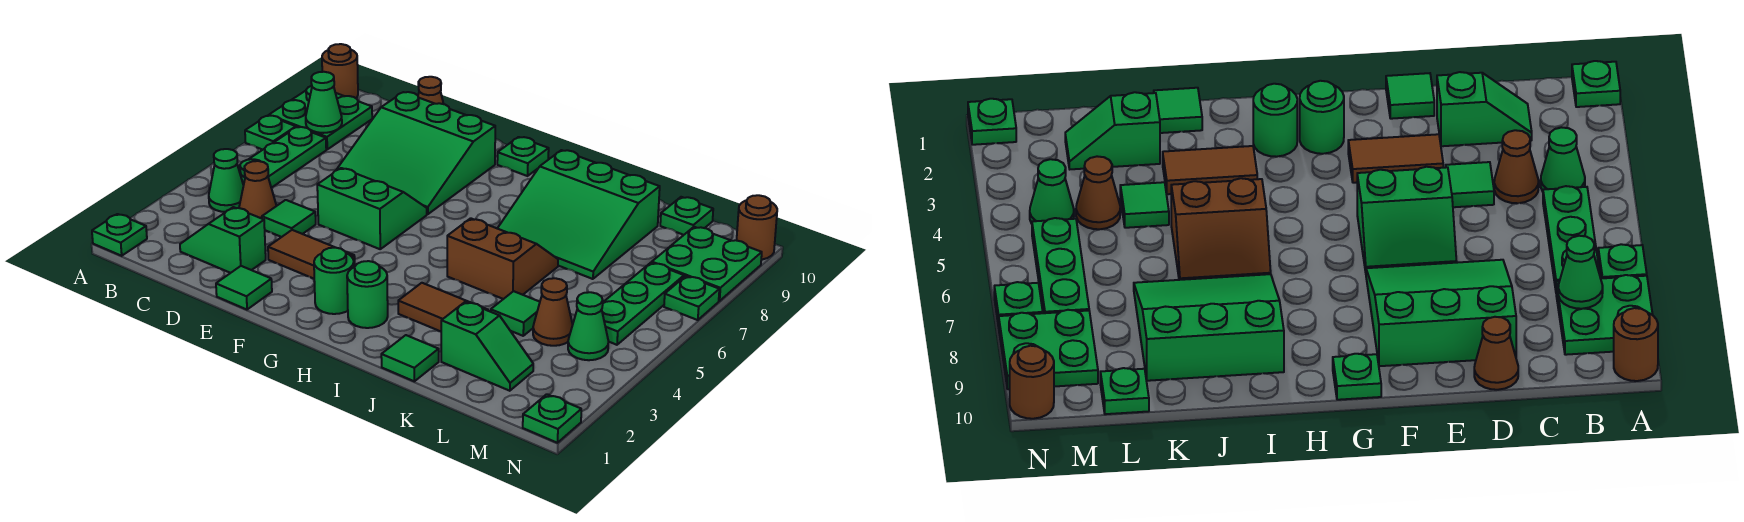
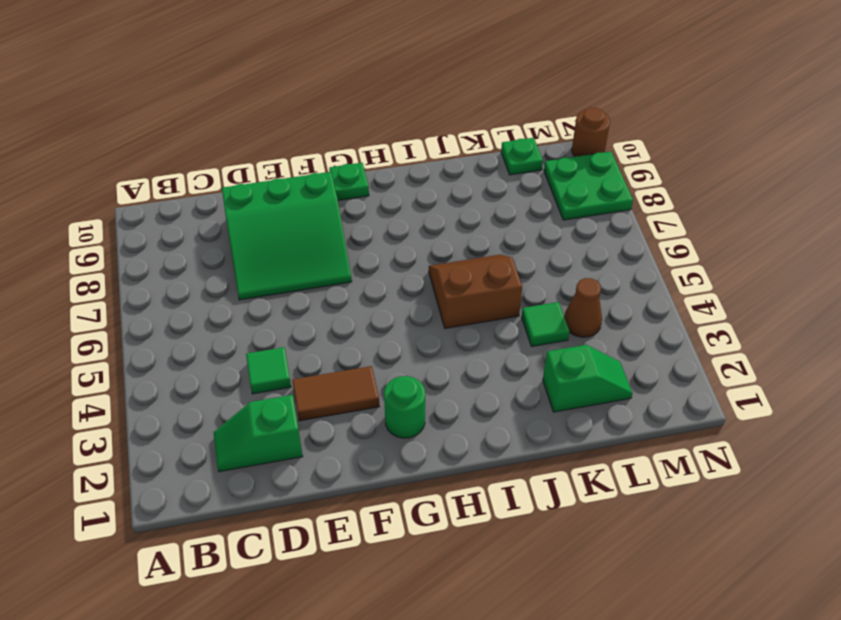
none -> green 1x1 plate [92,214,147,256]
none -> green 1x1 plate [245,116,296,150]
none -> green 2x2 plate [269,86,372,149]
none -> brown 1x1 round brick [322,44,358,98]

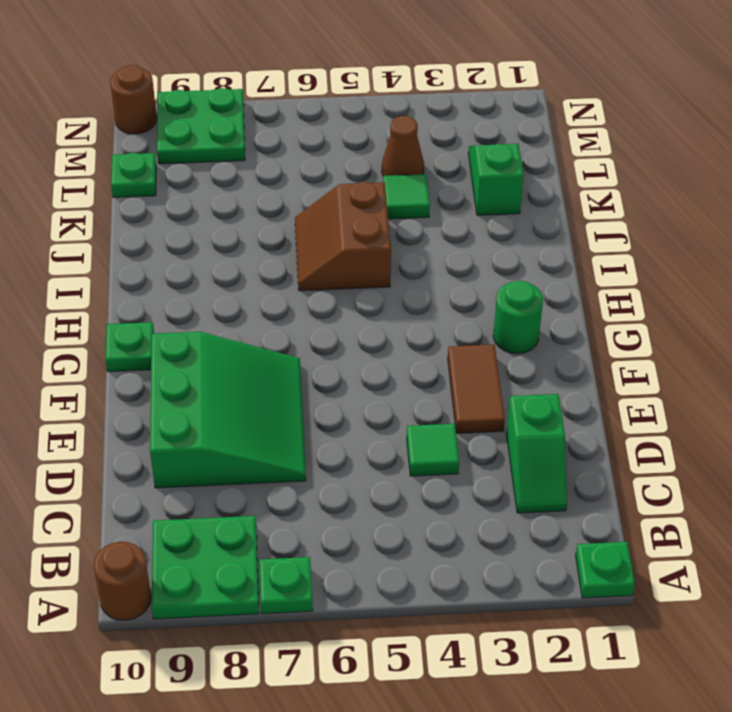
none -> green 1x1 cone [209,149,244,212]
none -> green 1x3 plate [238,127,326,188]
none -> brown 1x1 cone [239,161,276,219]
none -> brown 1x1 cone [418,77,443,104]

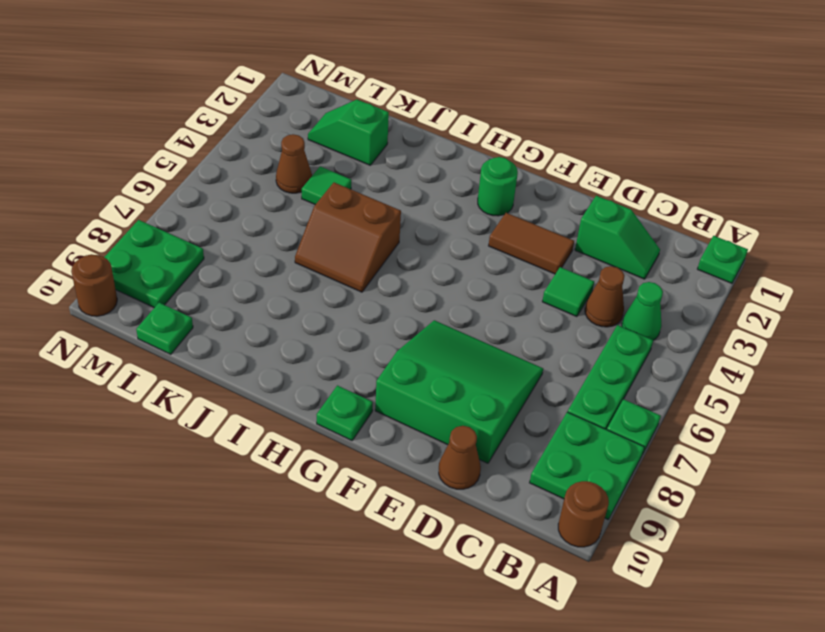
none -> green 1x1 tile [216,266,272,310]
none -> green 2x2 slope [317,168,427,249]
none -> green 1x1 round brick [347,261,388,328]
none -> brown 1x2 tile [398,283,488,332]

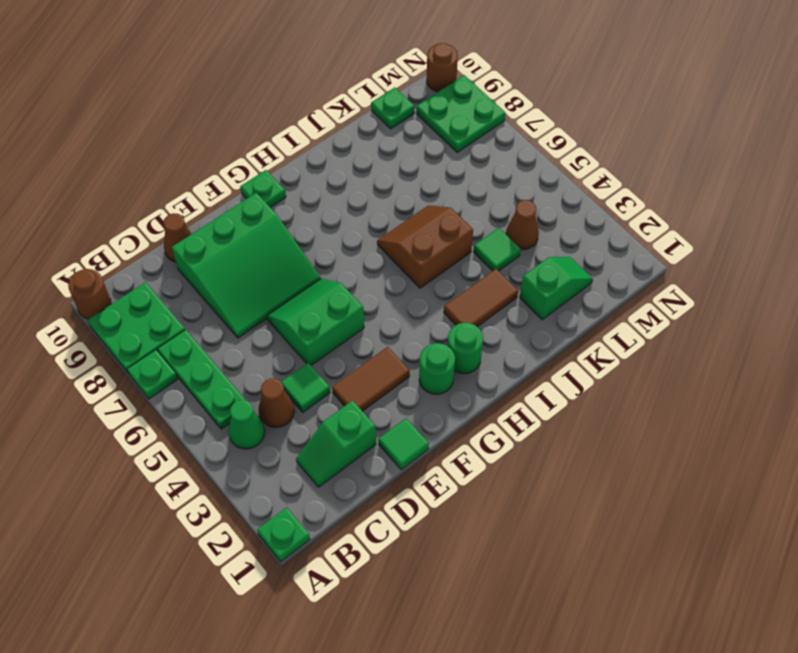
none -> green 3x3 slope [497,150,660,279]
none -> green 1x1 tile [381,335,439,381]
none -> green 1x1 cone [568,292,609,360]
none -> green 1x3 plate [602,263,684,345]

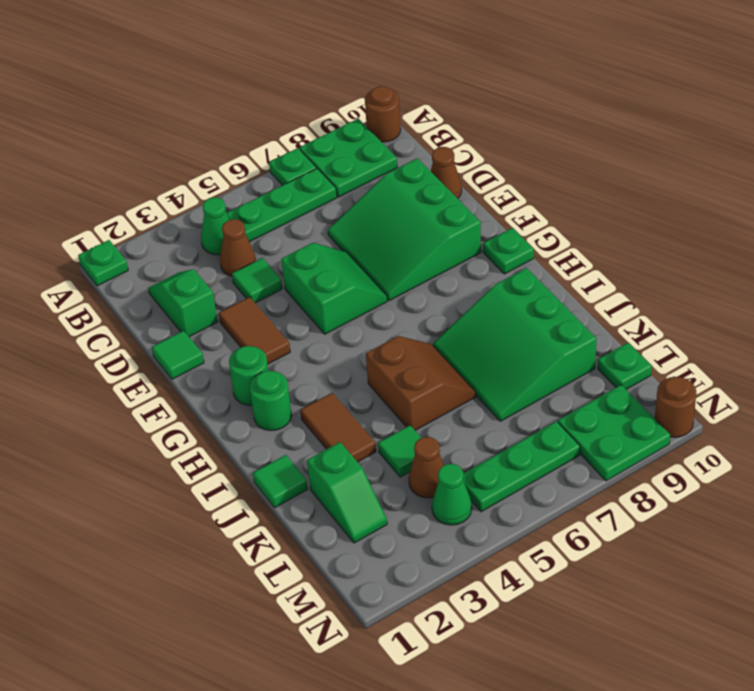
none -> green 1x1 plate [523,394,581,443]
none -> green 1x1 plate [664,276,719,320]
none -> green 1x1 cone [306,72,342,133]

